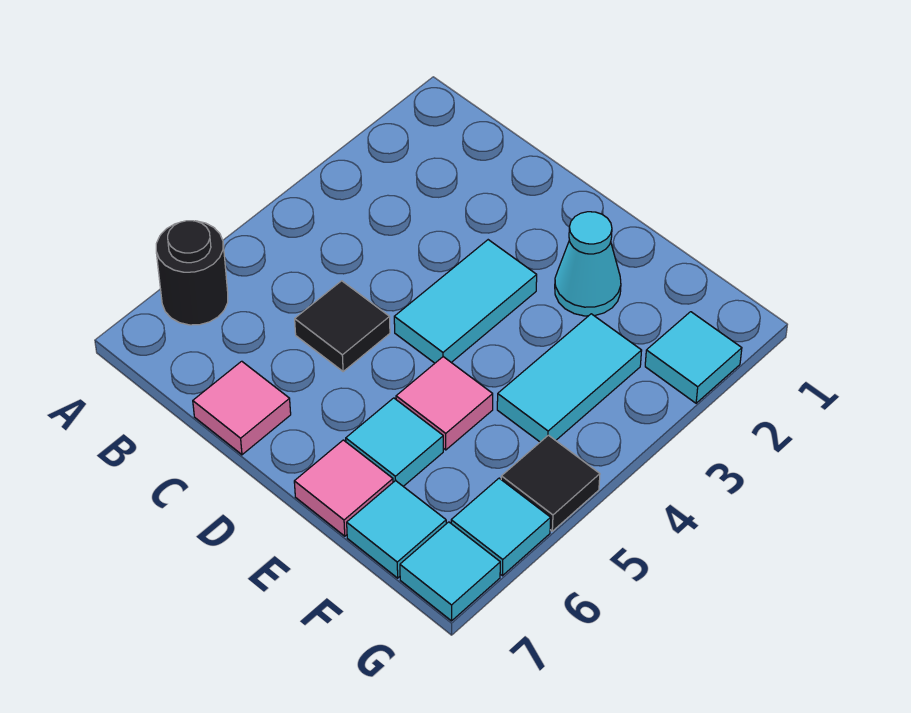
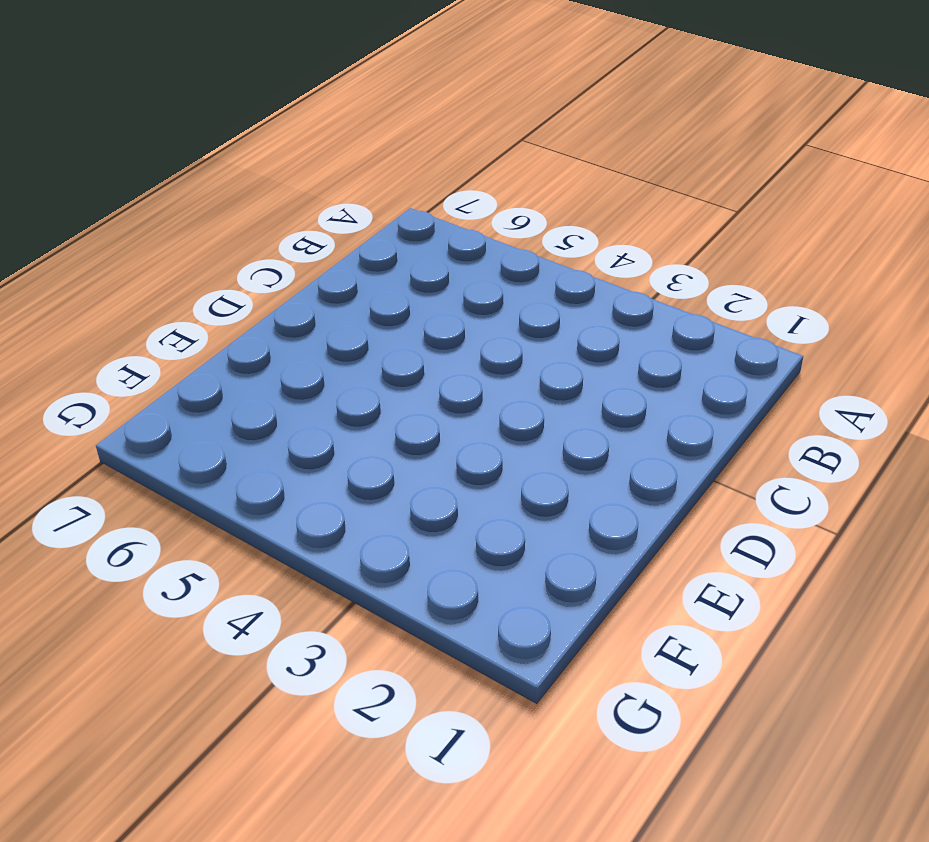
none -> black 1x1 round brick [156,221,228,325]
none -> black 1x1 tile [295,281,390,372]
none -> pink 1x1 tile [193,361,291,455]

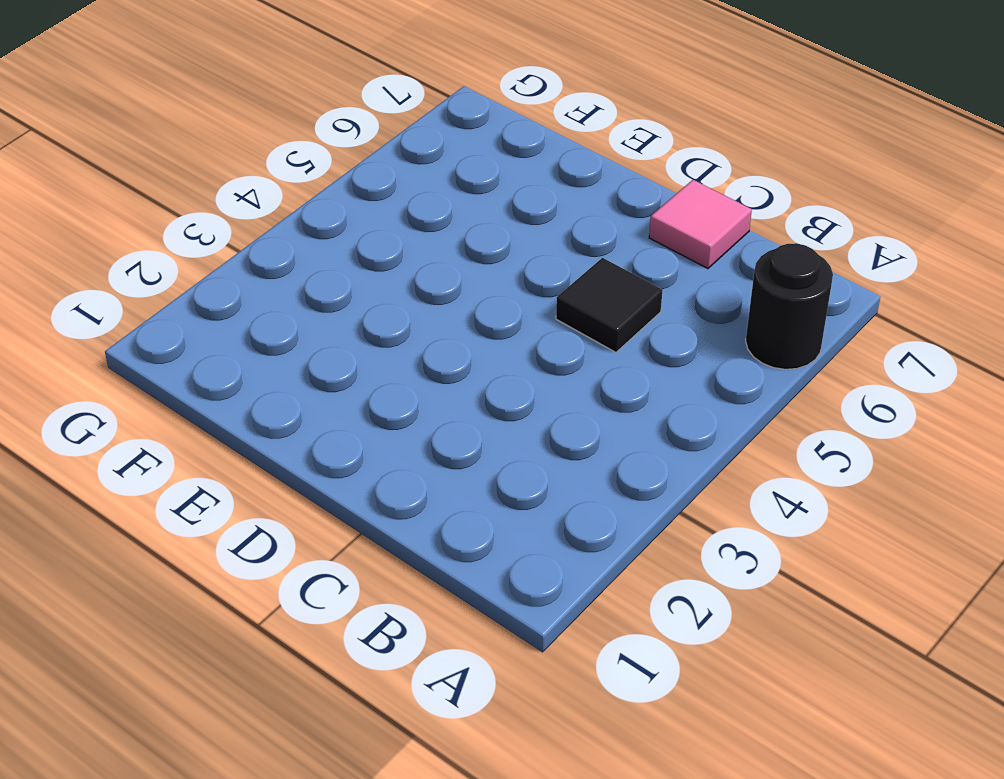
none -> cyan 1x2 tile [394,240,537,363]
none -> cyan 1x1 cone [555,212,621,316]
none -> pink 1x1 tile [396,357,493,450]

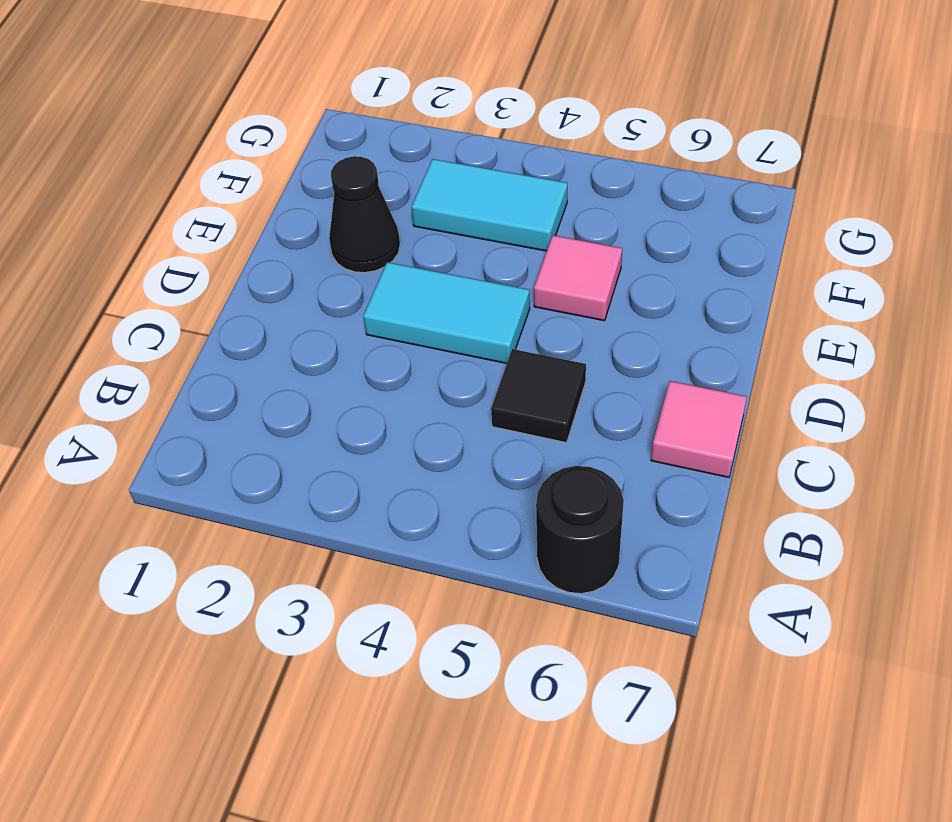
black 1x1 cone [329,156,400,273] -> cyan 1x1 cone [555,212,621,316]
none -> cyan 1x1 tile [346,398,443,486]
none -> pink 1x1 tile [294,440,393,536]
none -> cyan 1x1 tile [347,480,446,578]

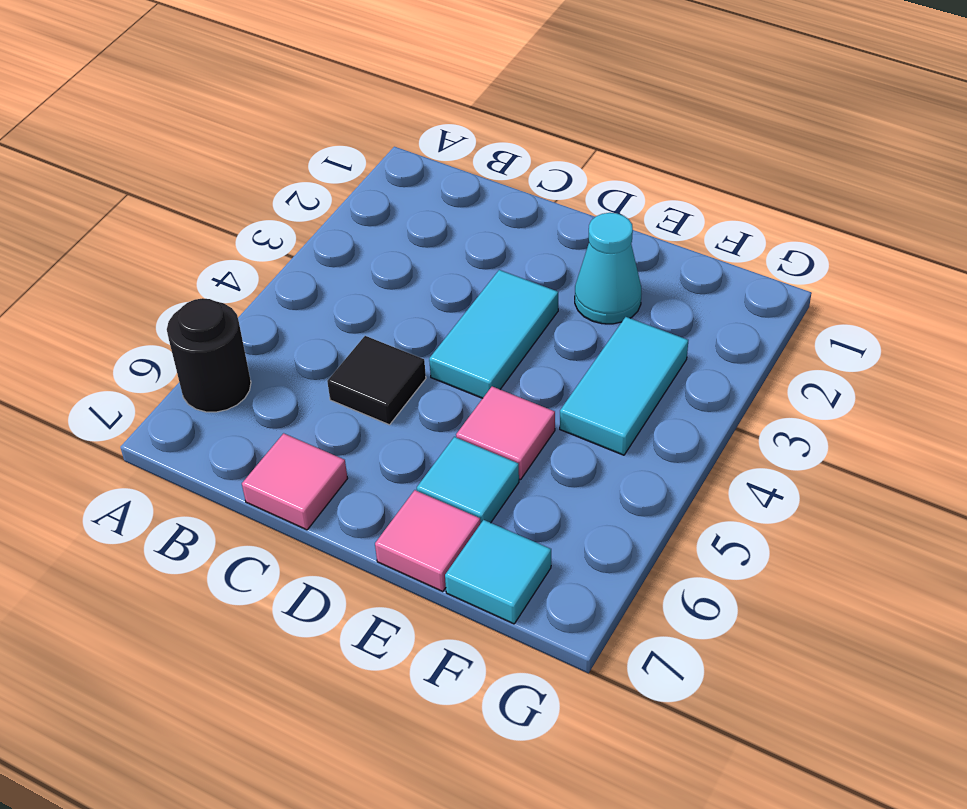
none -> cyan 1x1 tile [645,312,742,403]
none -> black 1x1 tile [501,435,600,531]
none -> cyan 1x1 tile [451,478,551,576]

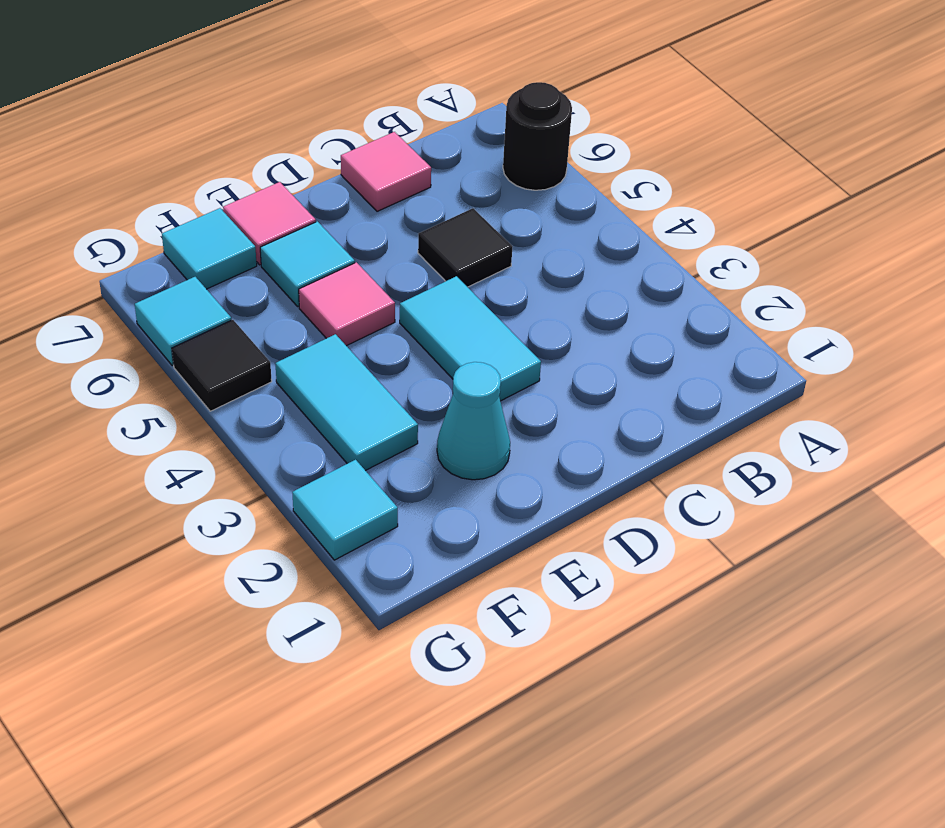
none -> cyan 1x1 tile [400,522,500,621]

